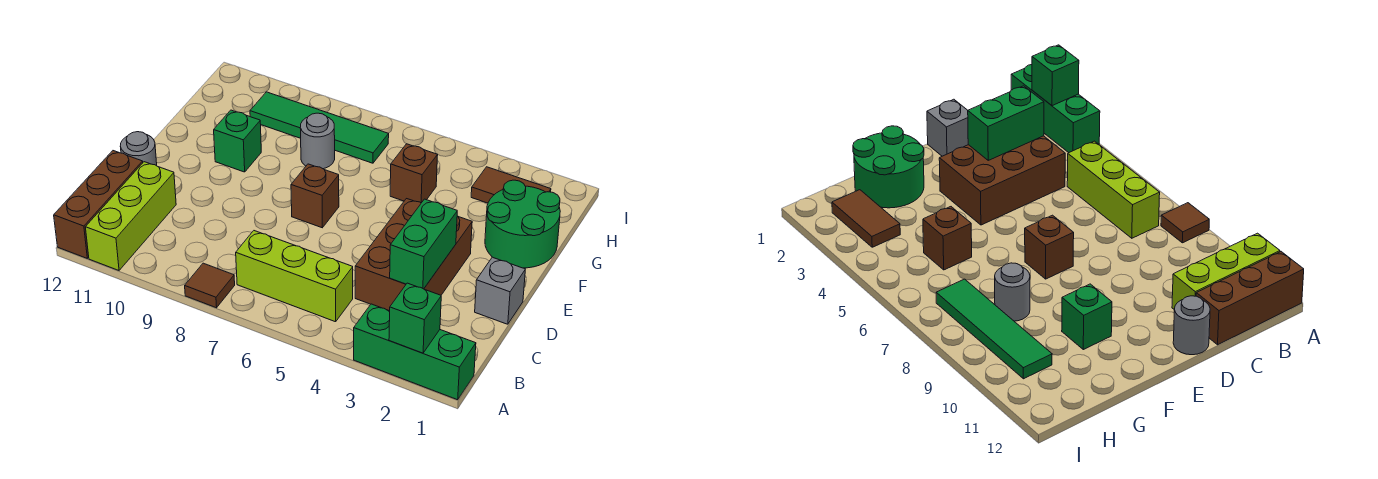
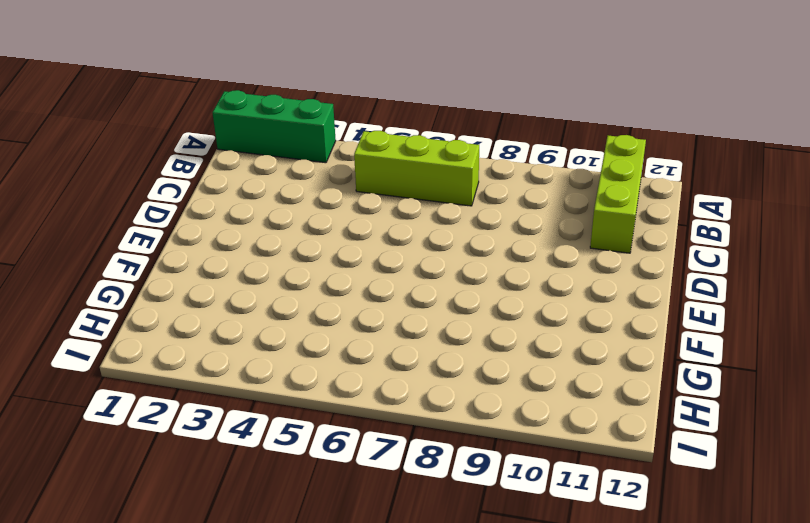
none -> brown 1x1 tile [185,263,235,308]
none -> brown 1x3 brick [54,151,143,258]
none -> brown 2x3 brick [355,199,472,311]

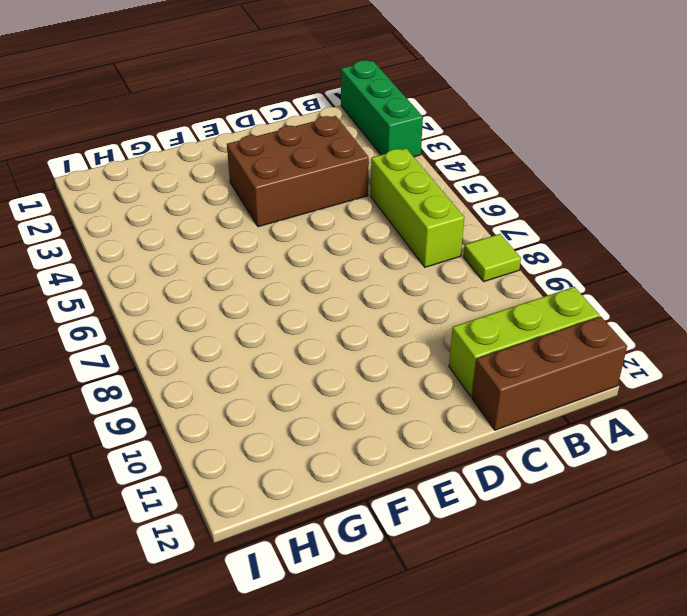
lime 1x1 tile [464,234,521,281] -> brown 1x1 tile [185,263,235,308]
none -> grey 1x1 brick [475,257,525,324]
none -> grey 1x1 round brick [120,132,157,166]
none -> brown 1x1 brick [291,164,339,228]

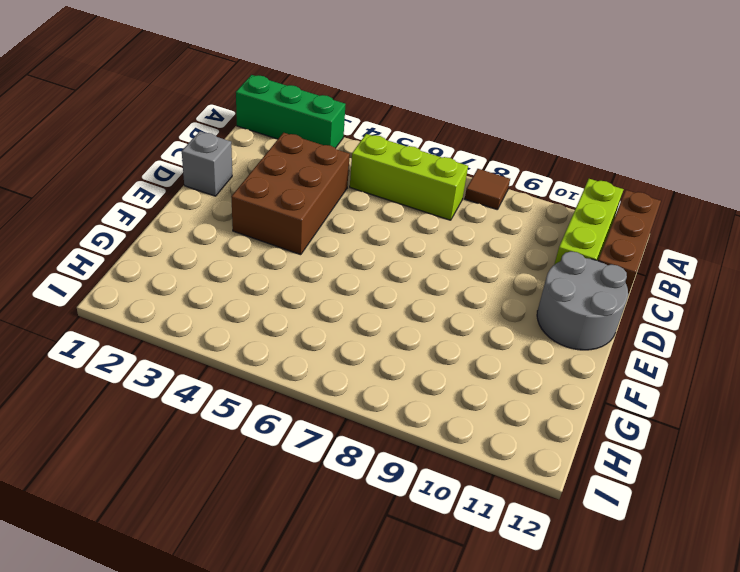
grey 2x2 round brick [537,251,628,350] -> grey 1x1 round brick [120,132,157,166]
none -> brown 1x1 brick [291,164,339,228]
none -> green 2x2 round brick [485,180,560,268]
none -> green 1x1 brick [214,110,261,172]

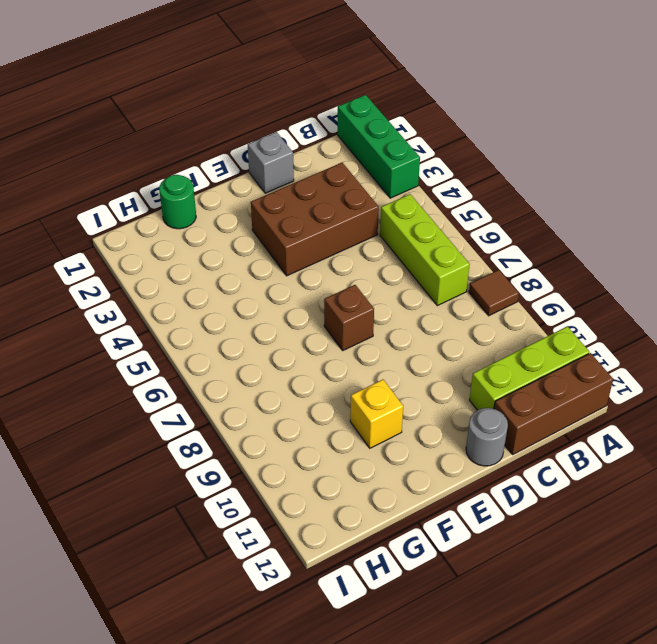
yellow 1x1 brick [350,380,403,448] -> green 1x1 brick [214,110,261,172]
green 1x1 round brick [159,175,196,229] -> green 2x2 round brick [485,180,560,268]
none -> brown 1x1 brick [390,144,438,203]
none -> grey 1x1 round brick [300,113,335,169]
none -> brown 1x2 tile [471,167,551,203]

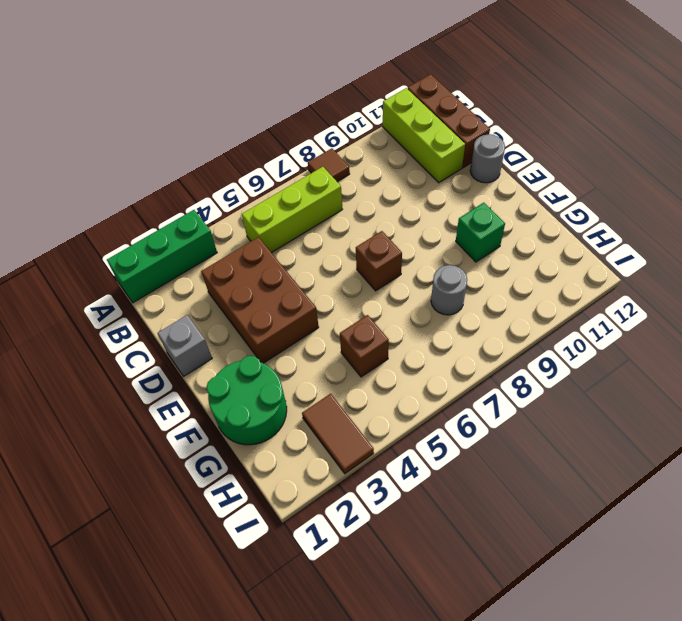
brown 1x2 tile [302,394,374,473] -> brown 1x2 tile turned to [471,167,551,203]
none -> green 1x4 tile [250,92,389,163]
none -> green 1x1 brick [389,283,441,353]
none -> green 1x2 brick [390,199,457,289]

